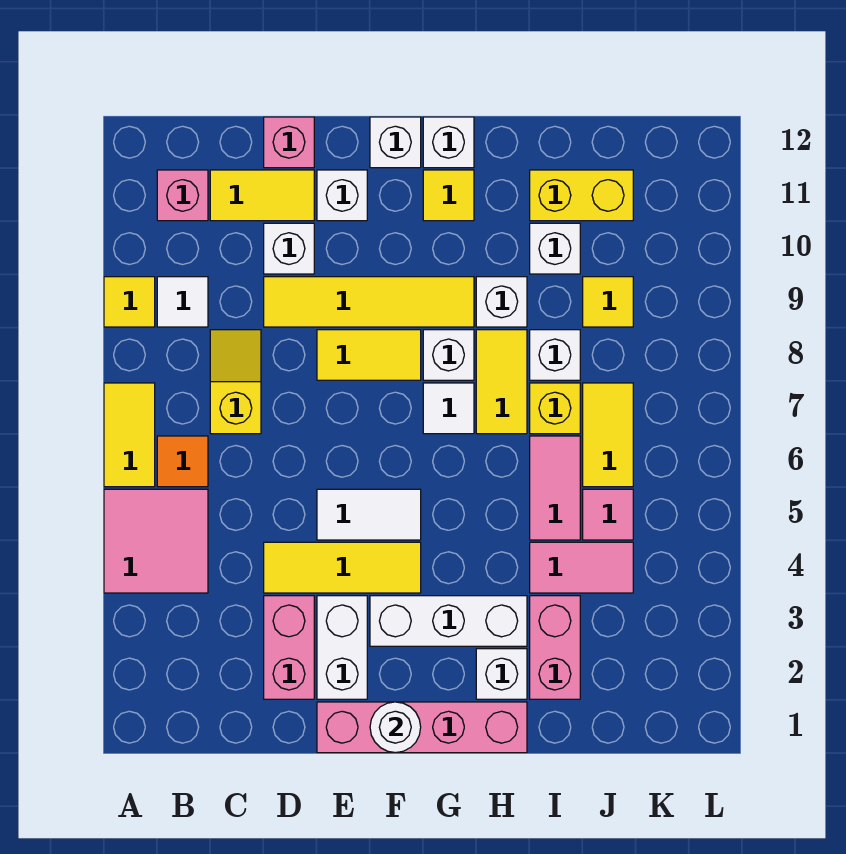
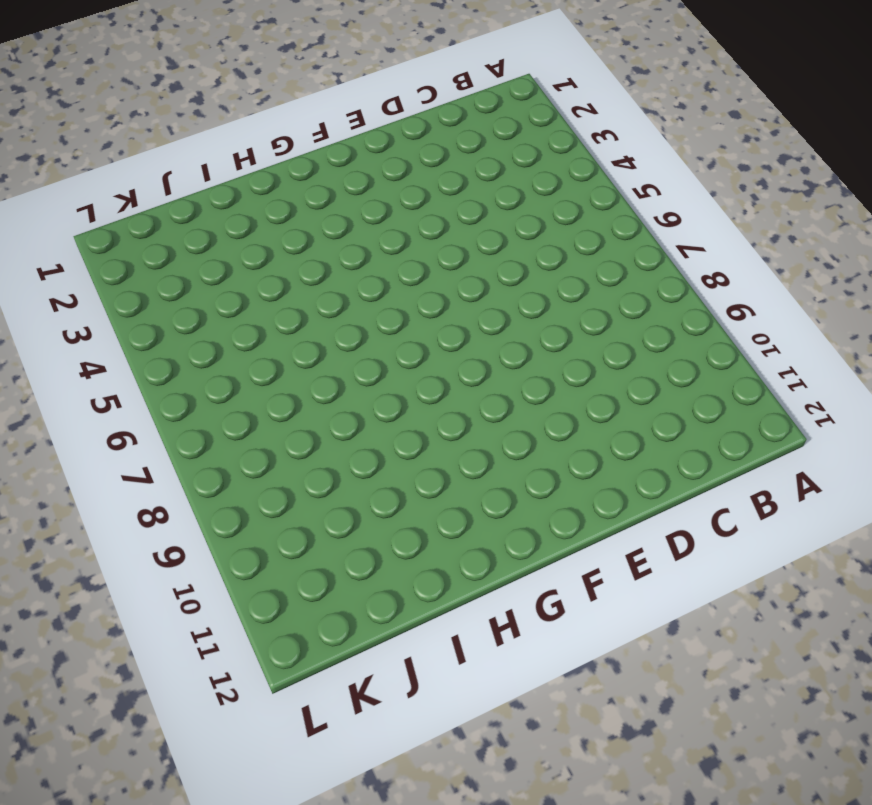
none -> pink 2x2 tile [104,489,208,593]
none -> yellow 1x2 tile [104,383,155,487]
none -> yellow 1x1 tile [104,277,155,327]
none -> orange 1x1 tile [157,436,208,487]

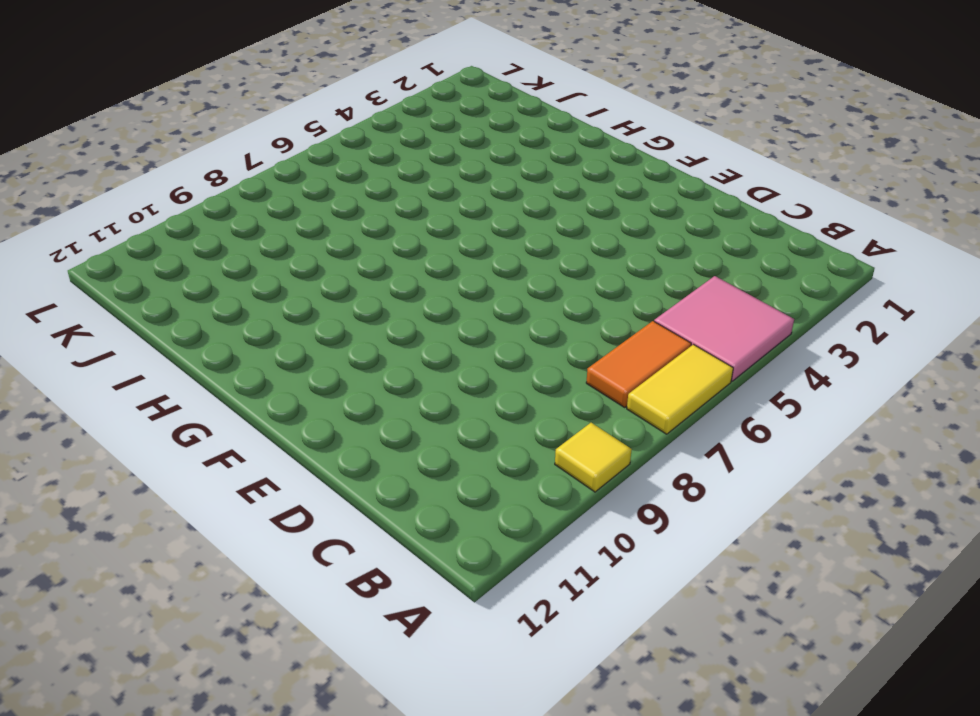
orange 1x2 tile [586,321,691,407] -> orange 1x1 tile [157,436,208,487]
none -> white 1x1 tile [157,277,208,327]
none -> pink 1x1 brick [157,170,208,221]
none -> yellow 1x2 slope [210,330,261,434]
none -> yellow 1x2 tile [210,170,314,221]

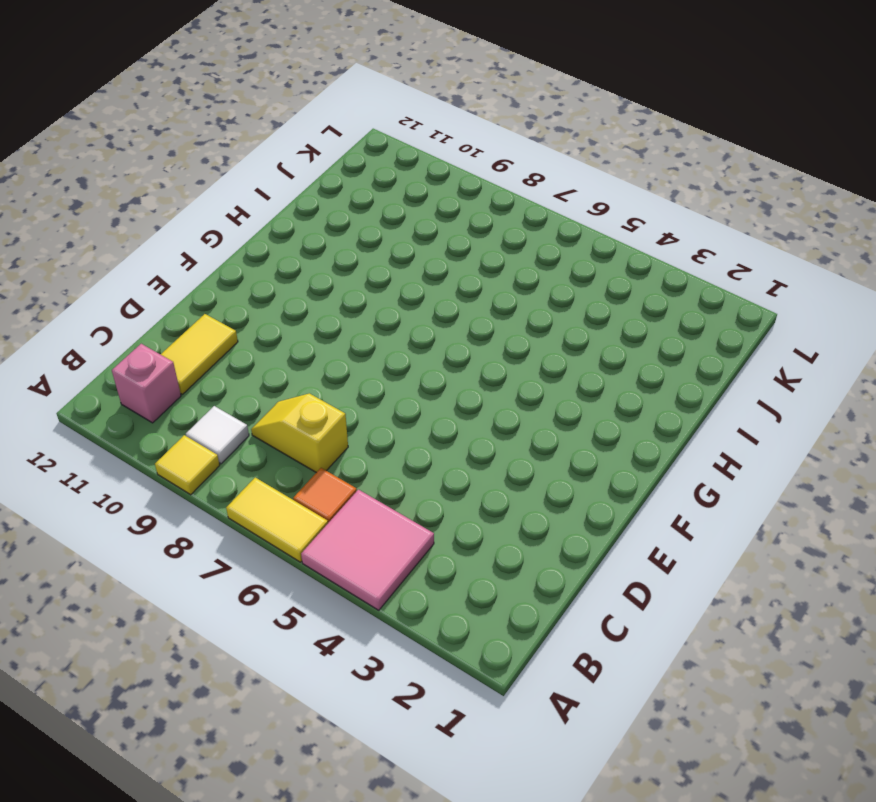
none -> pink 1x2 brick [264,596,314,699]
none -> yellow 1x3 tile [264,542,421,593]
none -> yellow 1x4 tile [264,277,474,327]
none -> white 1x1 brick [264,223,314,274]

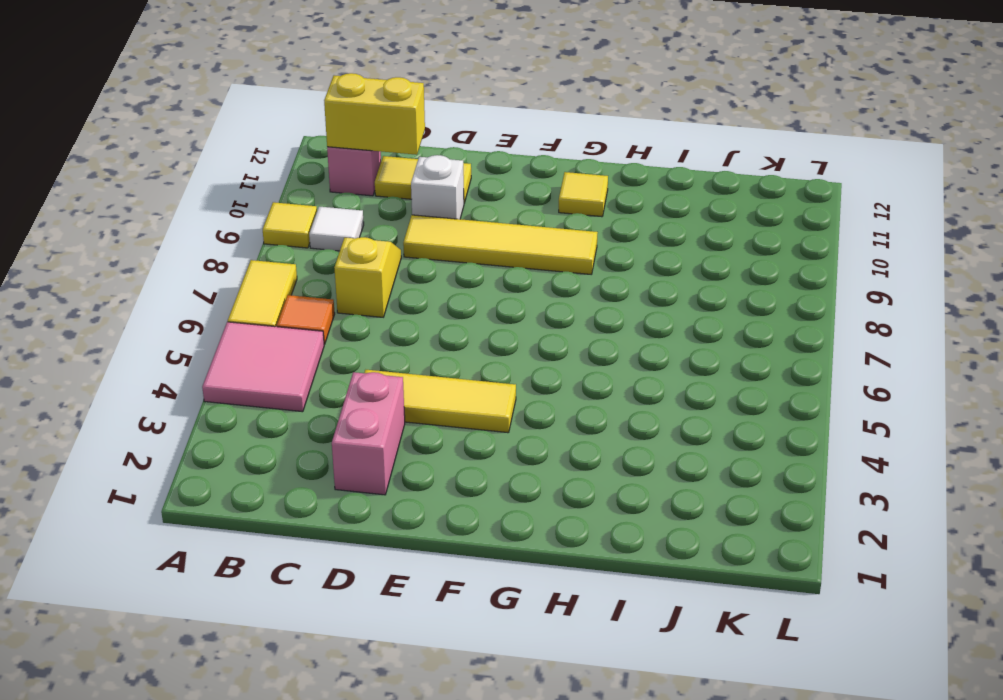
yellow 1x2 brick [324,73,425,155] -> yellow 1x2 brick moved to [530,170,633,221]
none -> pink 1x1 brick [264,117,314,168]
none -> pink 1x4 brick [317,702,527,753]
none -> white 1x2 brick [317,596,367,699]
none -> white 1x2 tile [317,489,421,540]

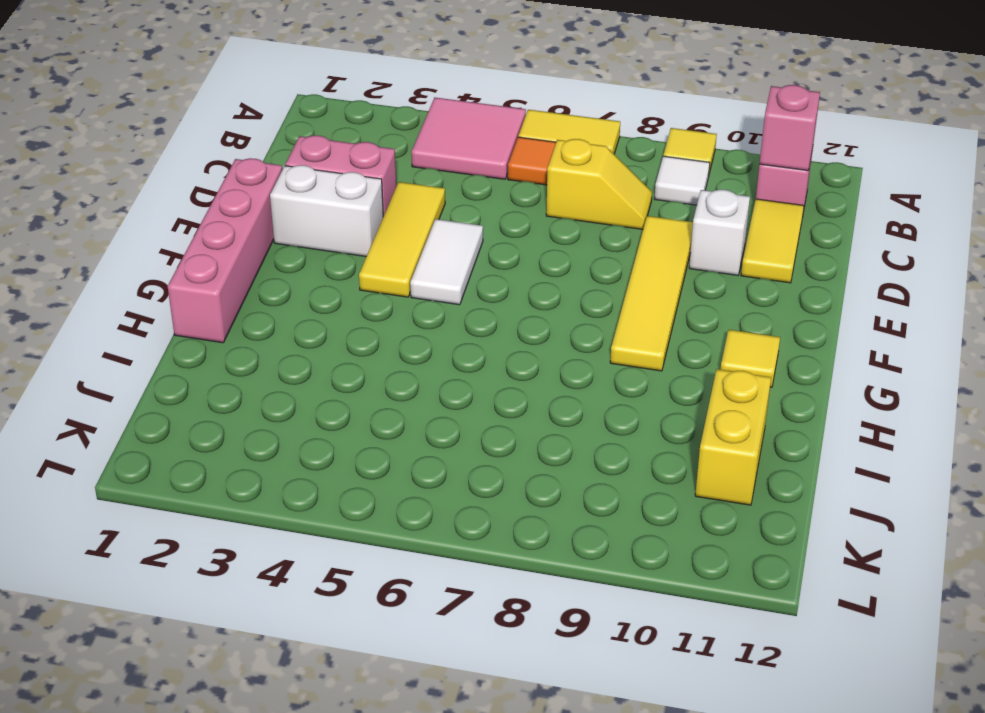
pink 1x1 brick [760,85,820,171] -> pink 1x1 brick moved to [264,117,314,168]
none -> yellow 1x2 tile [317,330,421,380]
none -> white 1x1 brick [317,170,367,221]
none -> white 1x3 brick [370,596,527,646]
none -> white 1x1 brick [370,117,421,168]

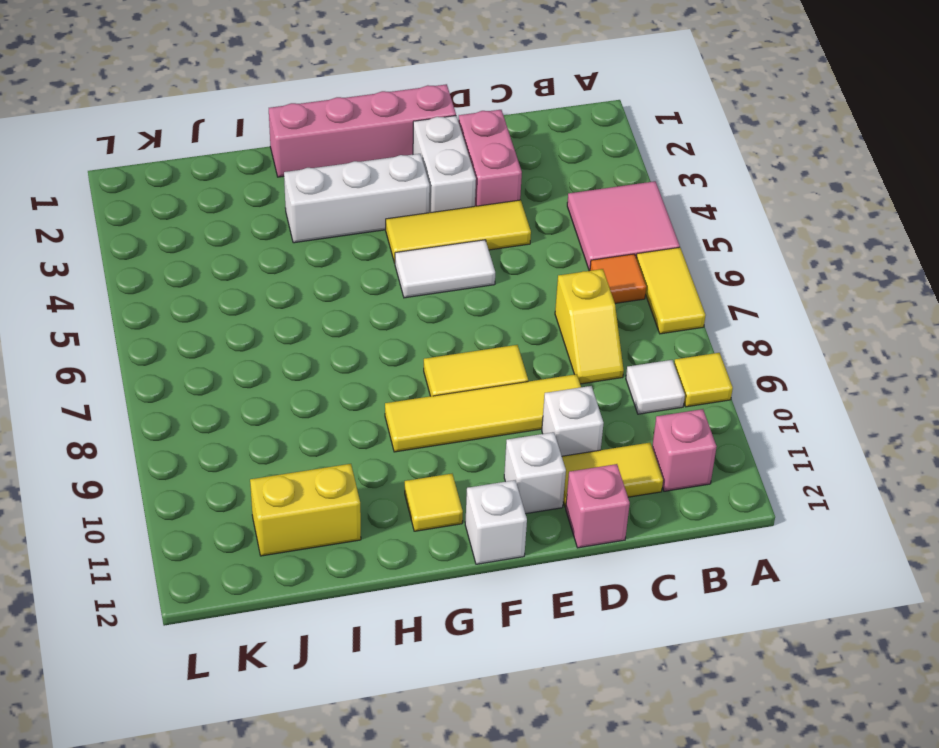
none -> white 1x1 tile [423,383,474,434]
none -> white 1x1 brick [423,330,474,380]
none -> white 1x1 brick [423,117,474,168]
none -> white 1x1 brick [476,649,527,699]

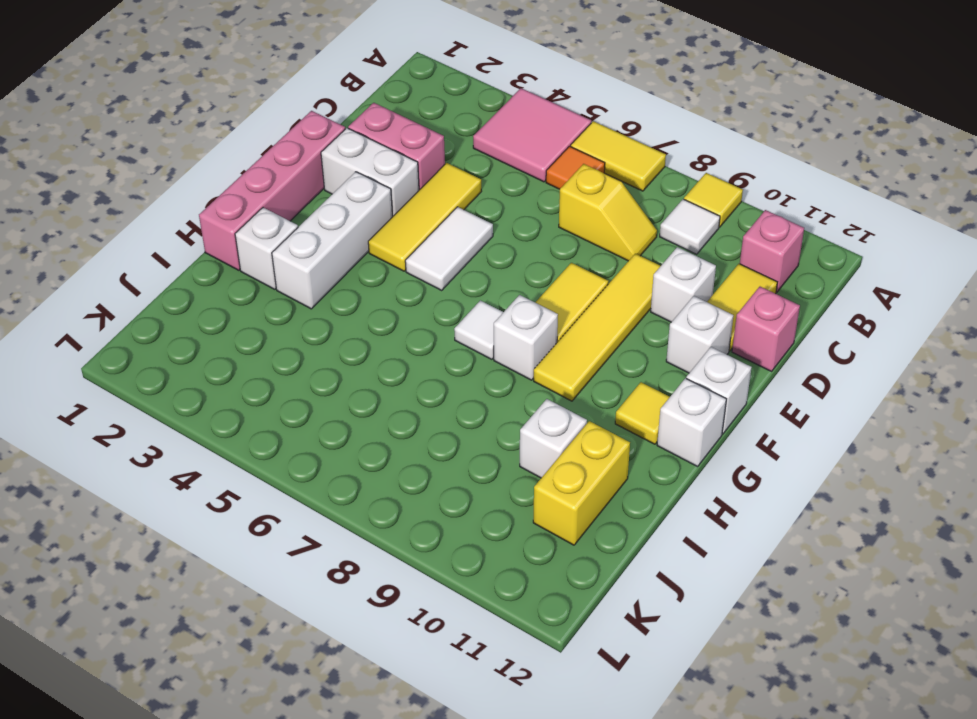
none -> yellow 1x2 tile [476,330,527,434]
none -> white 1x1 brick [476,277,527,327]
none -> pink 1x2 brick [530,596,580,699]
none -> pink 1x2 tile [530,542,633,593]

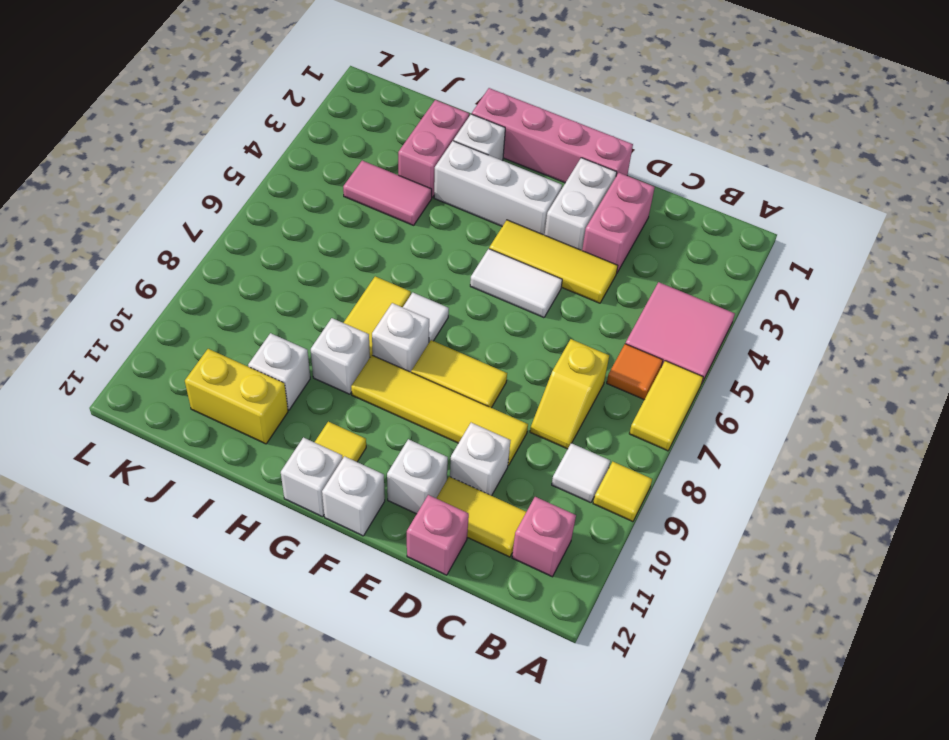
none -> pink 1x2 tile [530,436,580,540]
none -> yellow 1x1 brick [530,383,580,434]
none -> white 1x1 brick [530,330,580,380]
none -> pink 1x1 tile [583,489,633,540]

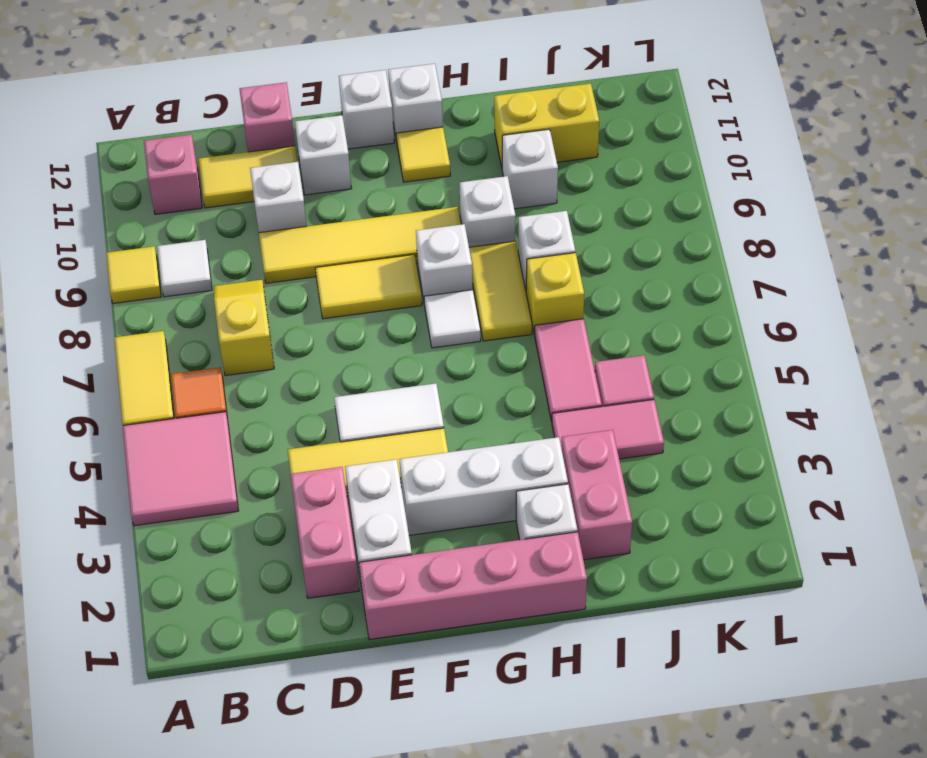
none -> yellow 1x2 tile [583,383,633,487]
none -> yellow 1x1 tile [583,277,633,327]
none -> white 1x1 round brick [370,702,421,753]

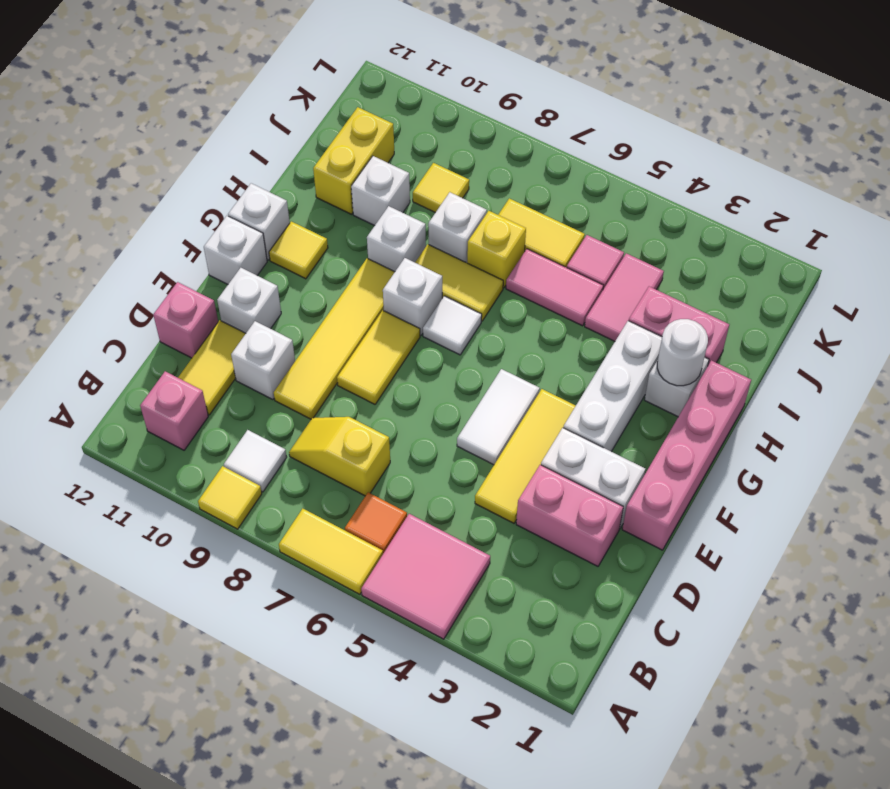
white 1x1 round brick [657,319,708,386] -> white 1x1 round brick moved to [370,702,421,753]

